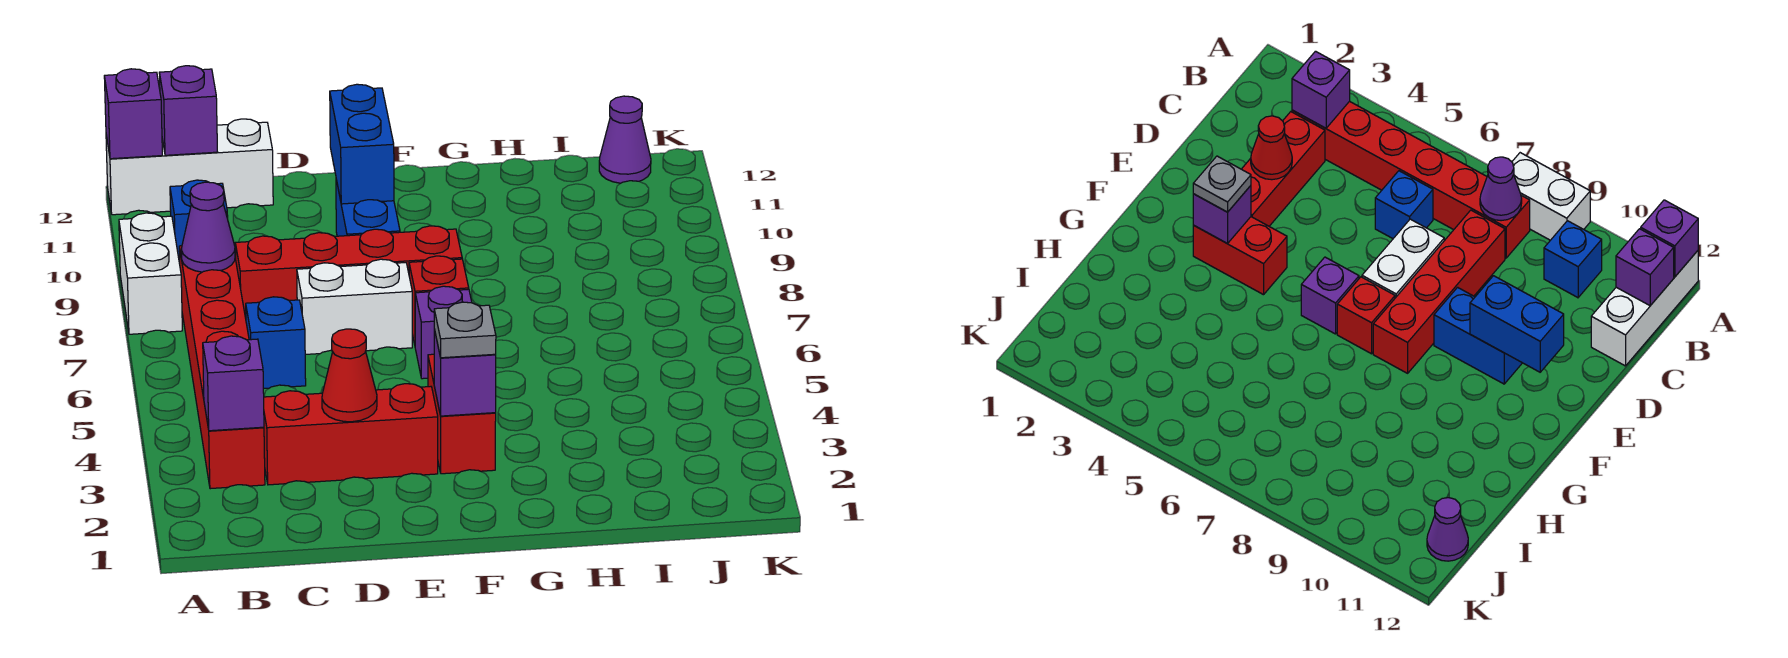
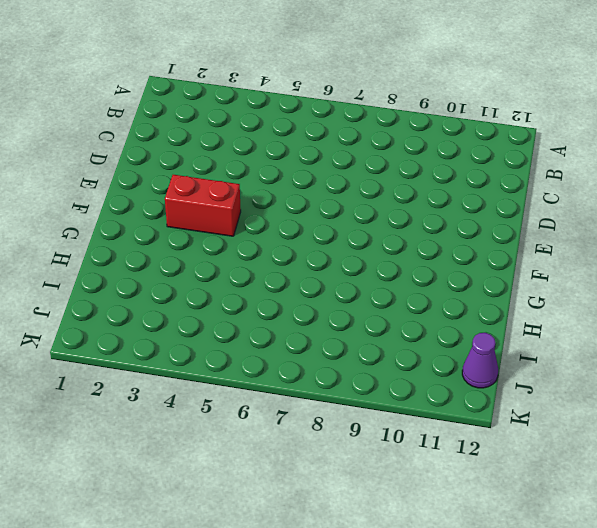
none -> white 1x2 brick [119,213,182,334]
none -> white 1x3 brick [106,119,273,215]
none -> red 1x6 brick [179,246,265,489]

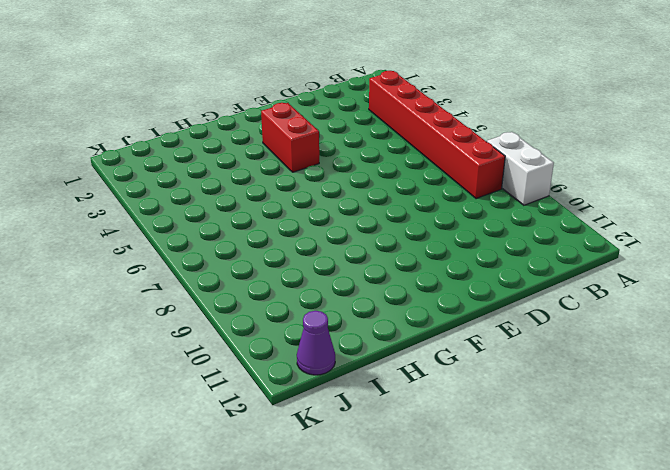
none -> white 1x3 brick [106,119,273,215]
none -> blue 1x1 brick [170,180,228,264]
none -> red 1x3 brick [264,384,438,485]

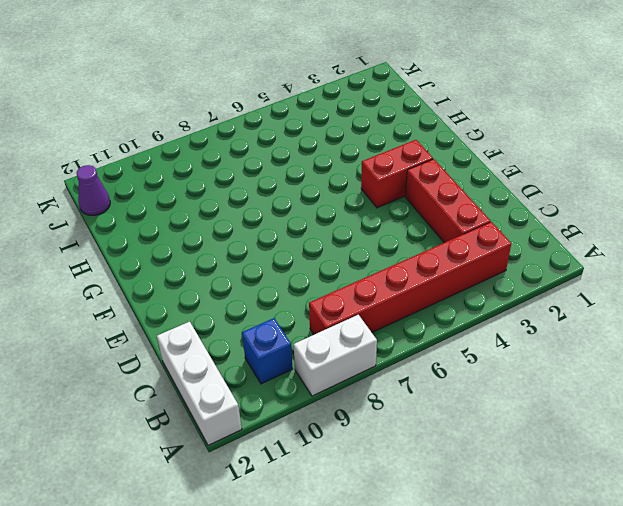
none -> blue 1x1 brick [246,297,306,389]
none -> red 1x4 brick [235,226,462,318]
none -> white 1x2 brick [297,259,412,354]

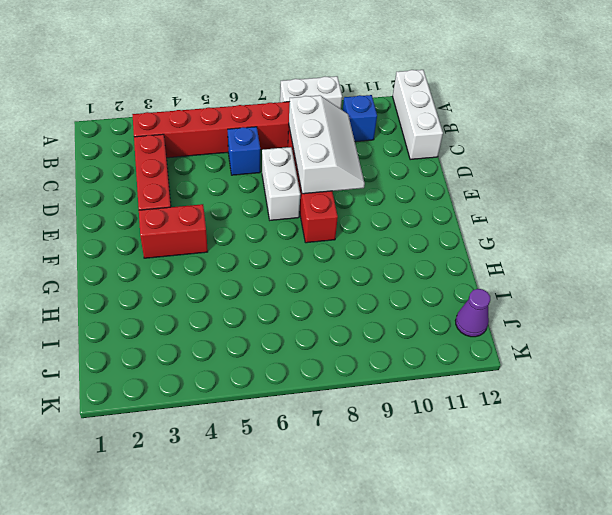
white 2x3 slope [289,95,365,194] -> none
none -> blue 1x2 brick [336,180,400,236]
none -> purple 1x1 brick [415,286,472,379]
none -> red 1x1 brick [409,256,469,344]

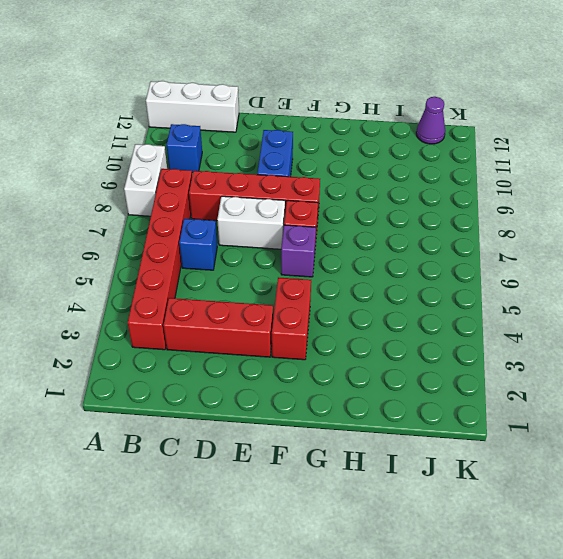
none -> purple 1x1 brick [104,69,162,159]
none -> purple 1x1 brick [203,336,264,431]
none -> purple 1x1 cone [181,182,235,272]

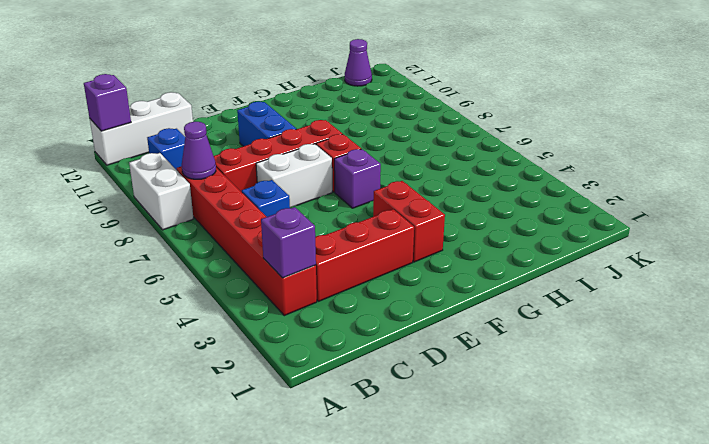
none -> purple 1x1 brick [159,66,217,155]
none -> red 1x1 cone [322,329,377,422]
none -> blue 1x2 brick [330,84,394,204]

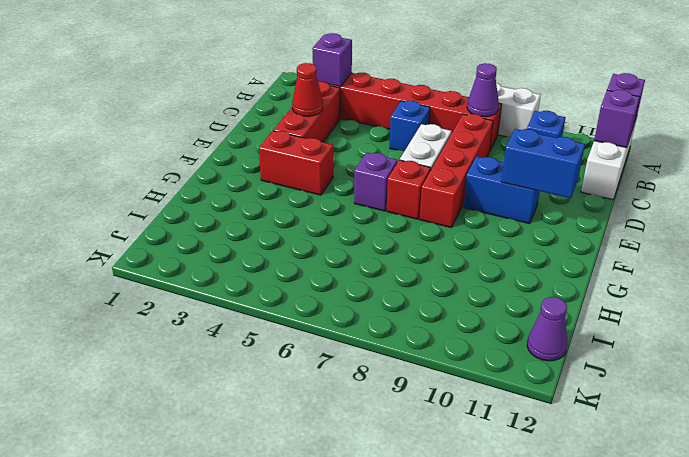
none -> purple 1x1 brick [434,329,496,416]
none -> grey 1x1 plate [434,302,496,358]

